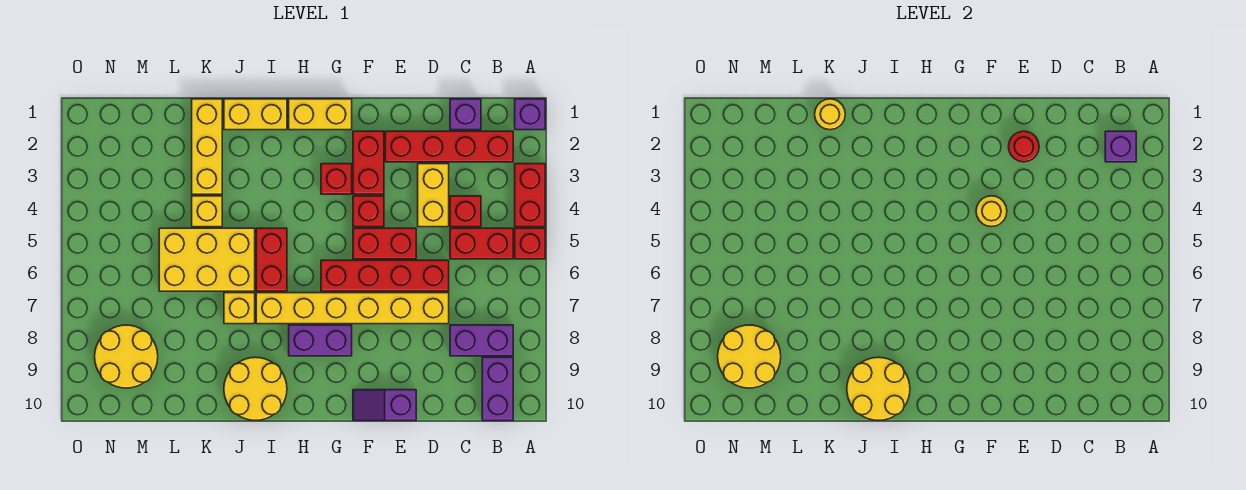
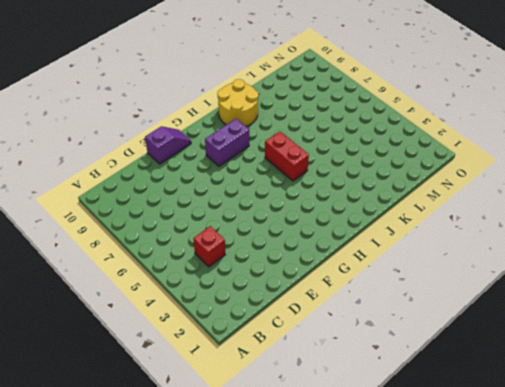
none -> purple 1x1 brick [515,99,545,130]
none -> red 1x2 brick [515,164,545,227]
none -> red 1x1 brick [515,228,545,259]
none -> red 1x4 brick [385,131,513,162]

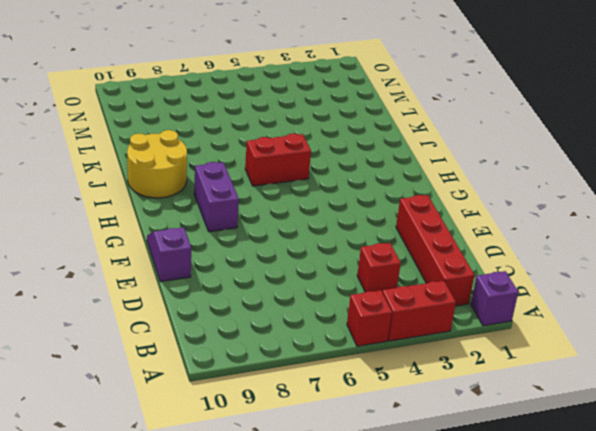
none -> red 1x2 brick [450,228,513,259]
none -> purple 1x2 brick [450,325,513,356]
none -> purple 1x2 brick [482,357,513,421]
none -> purple 1x1 brick [450,99,481,130]

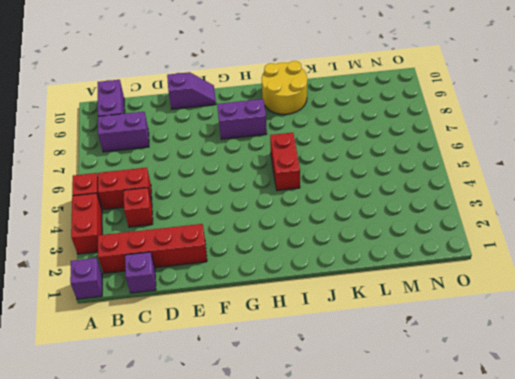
none -> yellow 1x2 brick [418,164,449,227]
none -> red 1x4 brick [321,260,449,291]
none -> yellow 1x6 brick [256,293,449,324]
none -> red 1x2 brick [353,228,416,259]

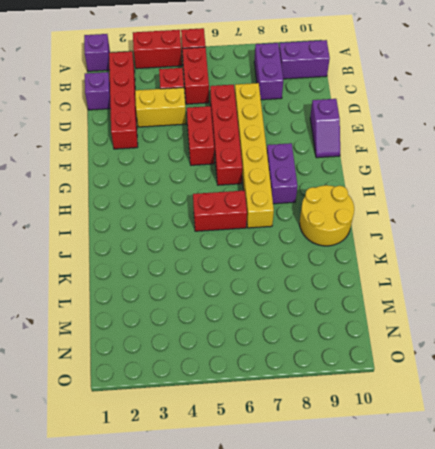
none -> red 1x2 brick [353,131,384,194]
none -> red 1x1 brick [353,196,384,227]
none -> yellow 1x2 brick [289,99,352,130]
none -> red 1x1 brick [321,164,352,194]

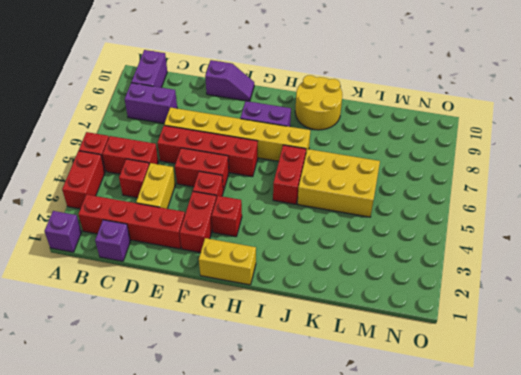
none -> yellow 1x2 brick [224,99,287,130]
none -> yellow 1x1 brick [224,293,255,324]
none -> yellow 1x3 brick [192,99,222,194]
none -> yellow 1x1 brick [192,196,222,227]

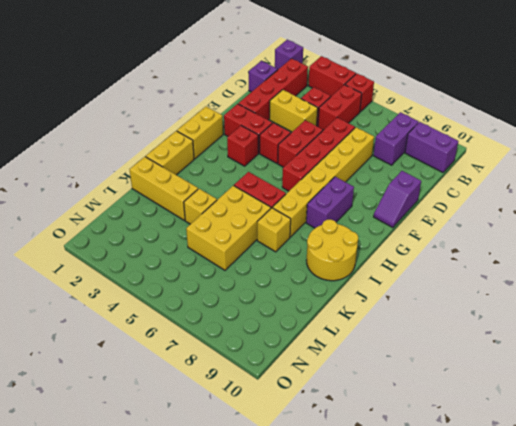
none -> yellow 2x2 round brick [95,325,158,388]
none -> purple 1x1 brick [1105,131,1136,162]
none -> red 1x1 round brick [1009,131,1039,162]
none -> yellow 1x1 round brick [976,196,1007,227]

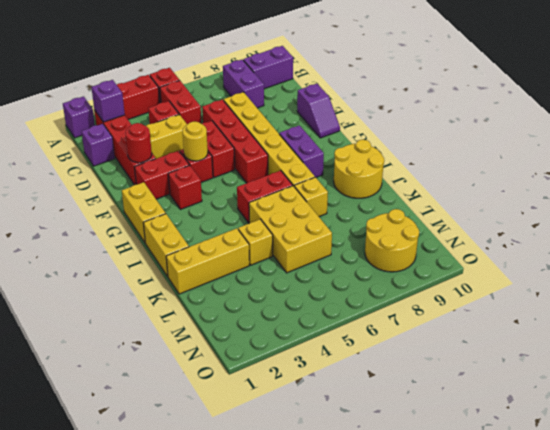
none -> yellow 2x2 round brick [847,357,910,420]
none -> yellow 1x1 round brick [815,99,845,130]
none -> yellow 2x2 round brick [718,325,781,388]

